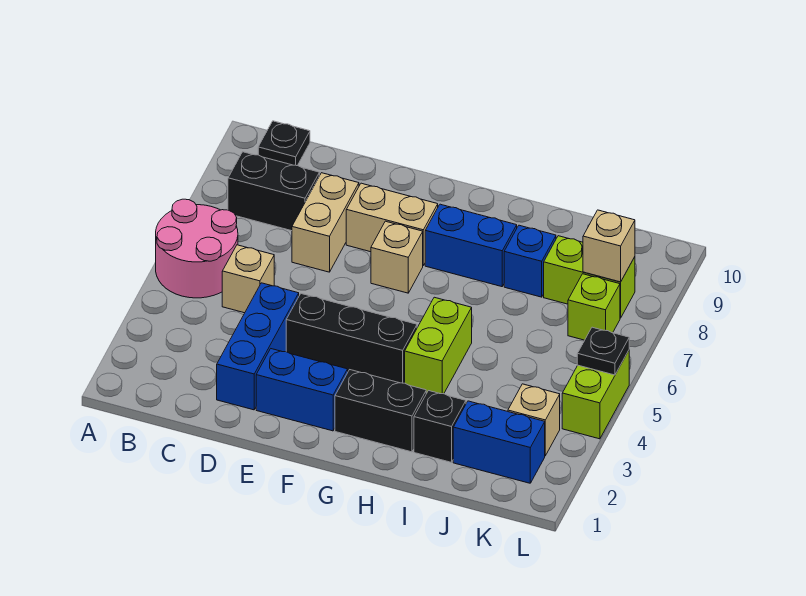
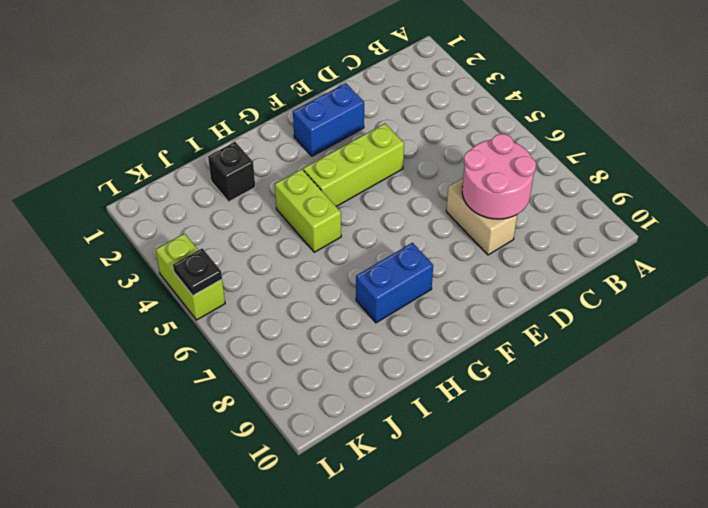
pink 2x2 round brick [462,134,536,219] -> pink 2x2 round brick moved to [156,199,238,298]
lime 1x3 brick [303,124,404,206] -> black 1x3 brick [286,294,417,383]
none -> black 1x2 brick [228,152,319,231]
none -> black 1x1 plate [258,121,310,166]
none -> tan 1x1 brick [222,245,274,313]

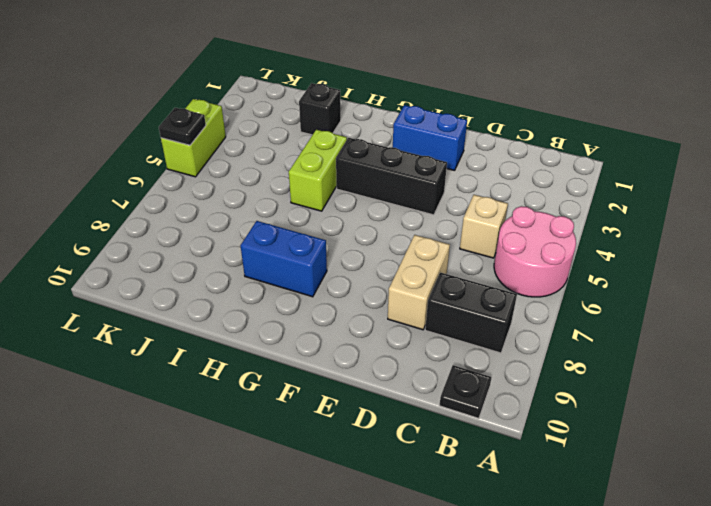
none -> blue 1x3 brick [217,283,299,410]
none -> tan 1x2 brick [346,183,438,265]
none -> tan 1x1 brick [371,221,423,293]

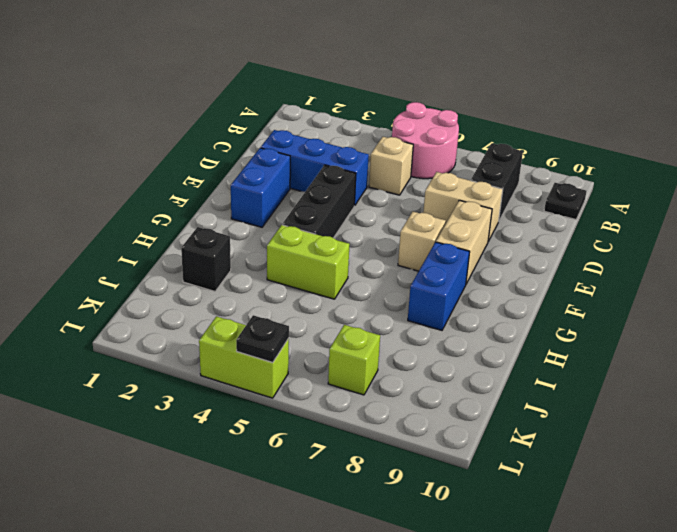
none -> black 1x2 brick [335,370,426,452]
none -> blue 1x1 brick [504,225,556,297]
none -> blue 1x2 brick [453,401,545,483]

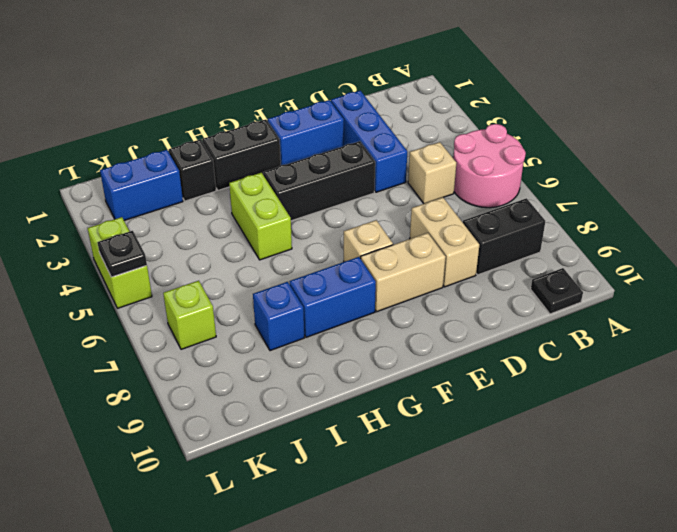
none -> lime 1x2 brick [544,236,635,318]
none -> tan 1x1 brick [508,384,560,456]
none -> tan 1x1 brick [583,210,635,282]

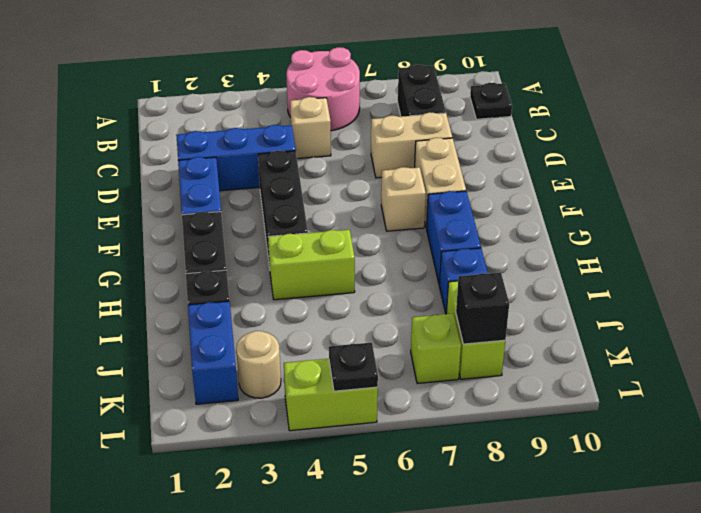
tan 1x1 round brick [236,331,281,398] -> tan 1x1 brick [508,384,560,456]
black 1x1 brick [456,272,509,344] -> tan 1x1 brick [583,210,635,282]

